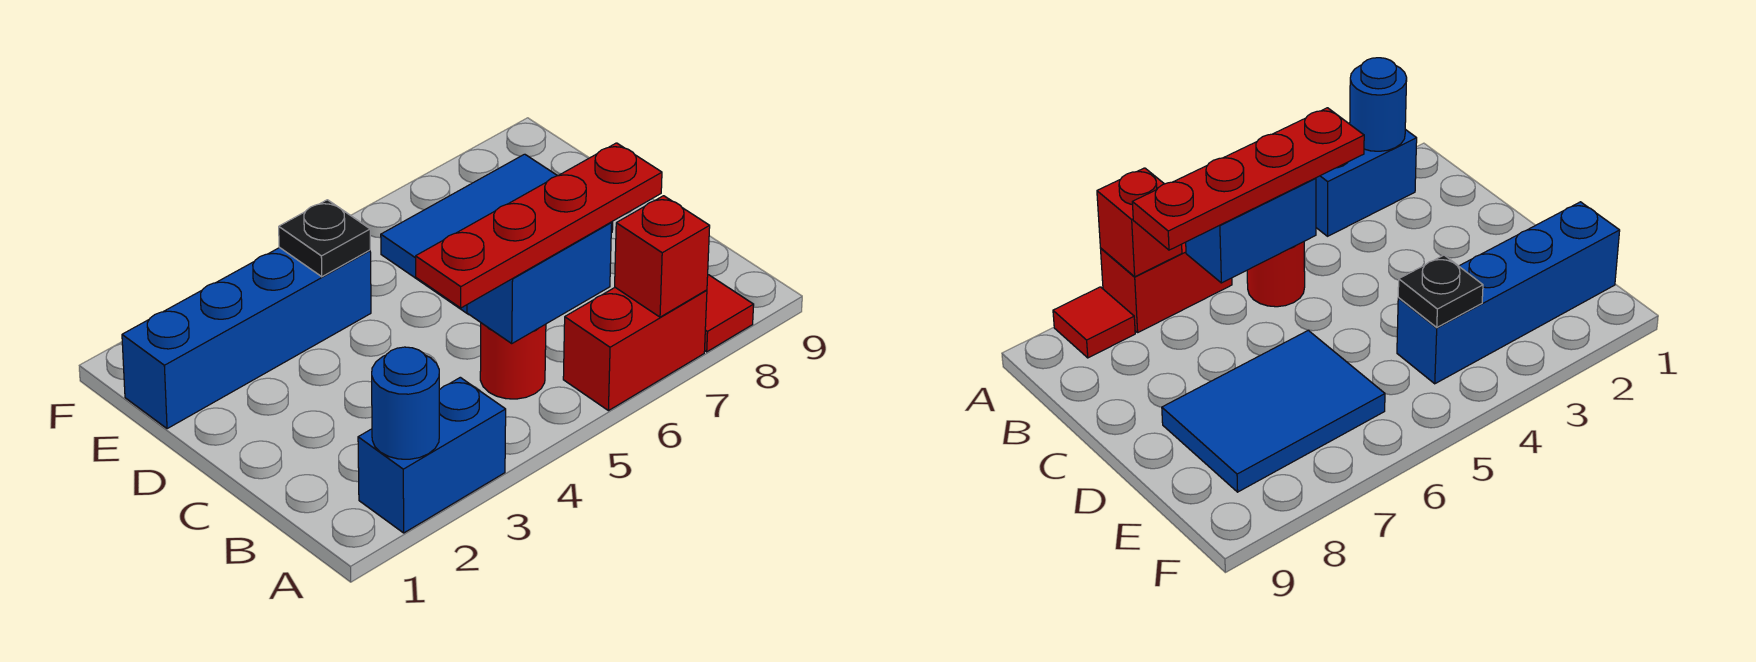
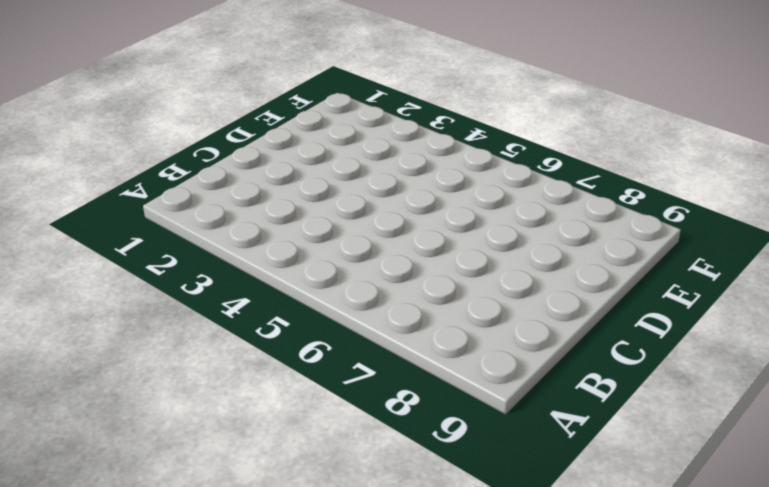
none -> blue 1x2 brick [358,377,506,533]
none -> red 1x2 brick [563,288,707,411]

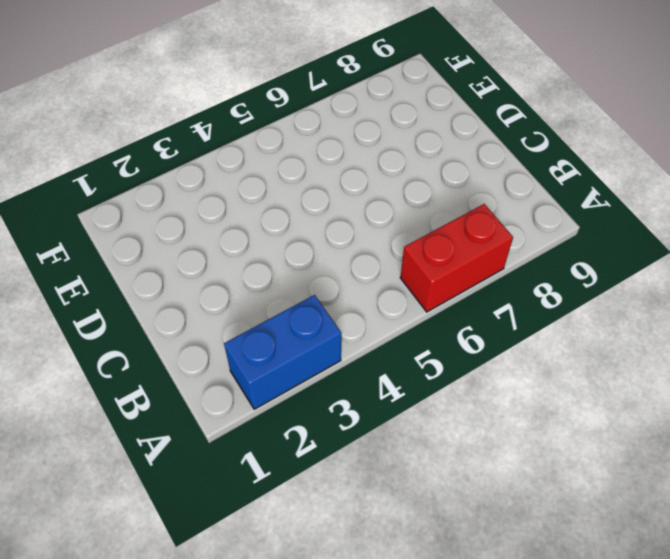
none -> red 1x1 tile [705,275,754,352]
none -> red 1x1 round brick [480,323,546,399]

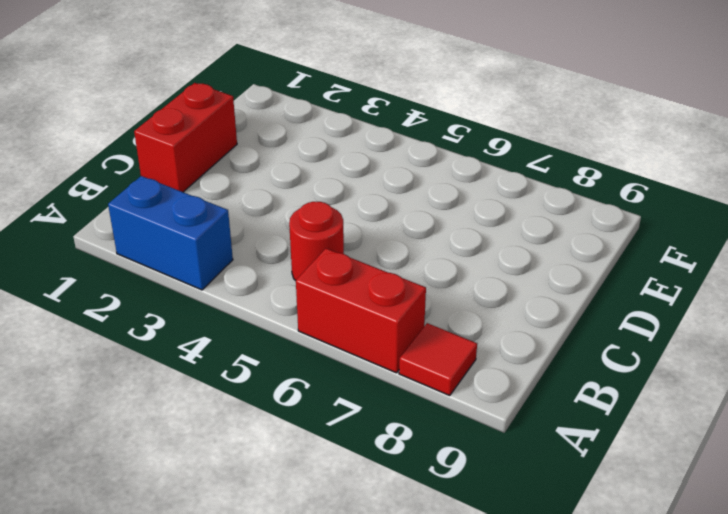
red 1x2 brick [134,83,237,192] -> none
none -> blue 2x3 tile [381,154,613,314]
none -> blue 1x4 brick [122,248,371,429]

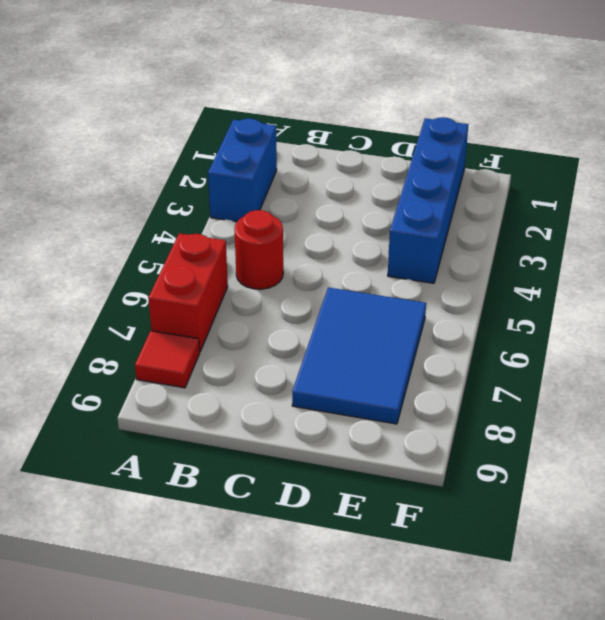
none -> blue 1x1 round brick [372,347,439,459]
none -> red 1x1 brick [615,196,710,317]

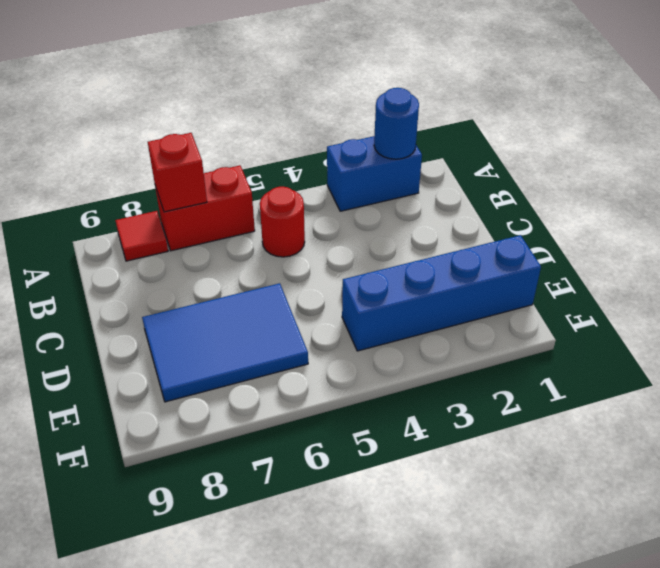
none -> blue 1x2 brick [467,222,612,343]
none -> black 1x1 plate [279,200,370,277]

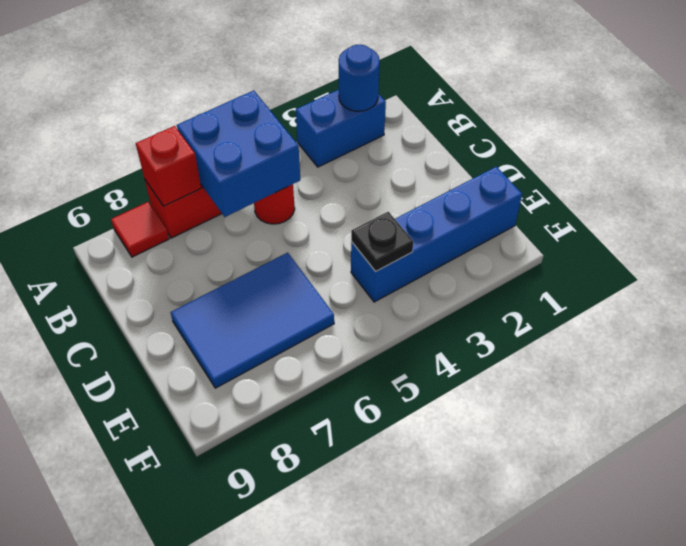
blue 2x2 brick [177,91,300,217] -> blue 1x2 brick [467,222,612,343]
none -> red 1x4 plate [416,143,662,308]

